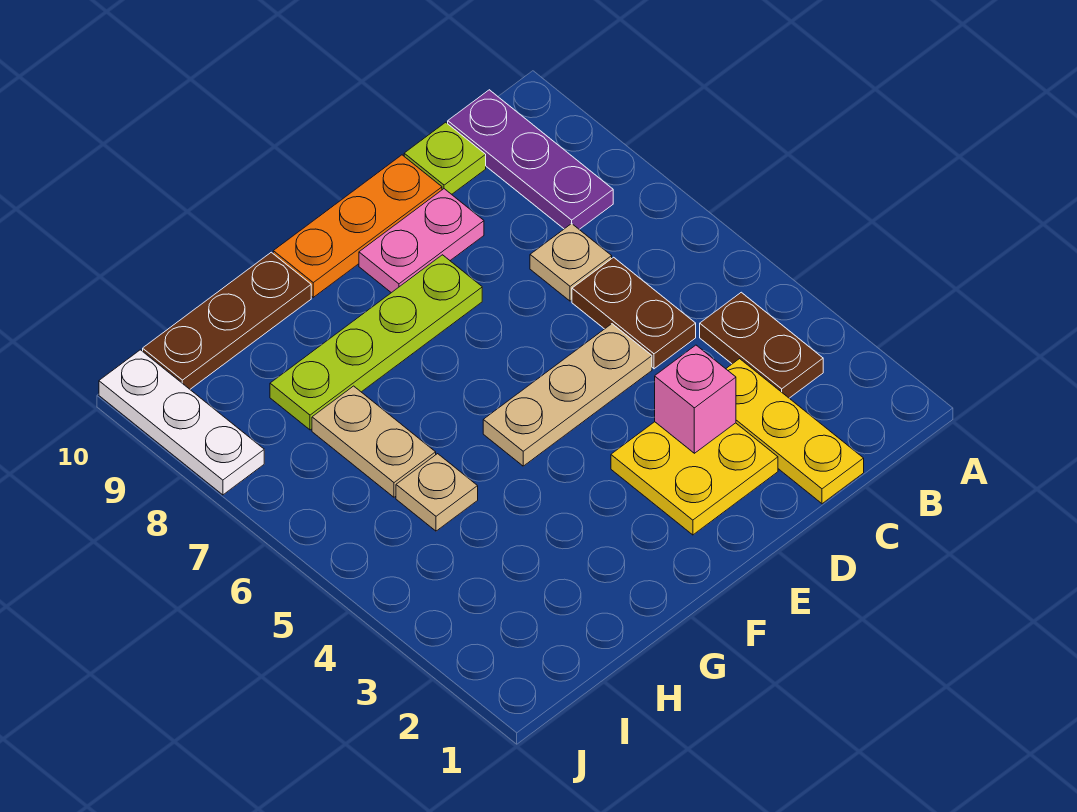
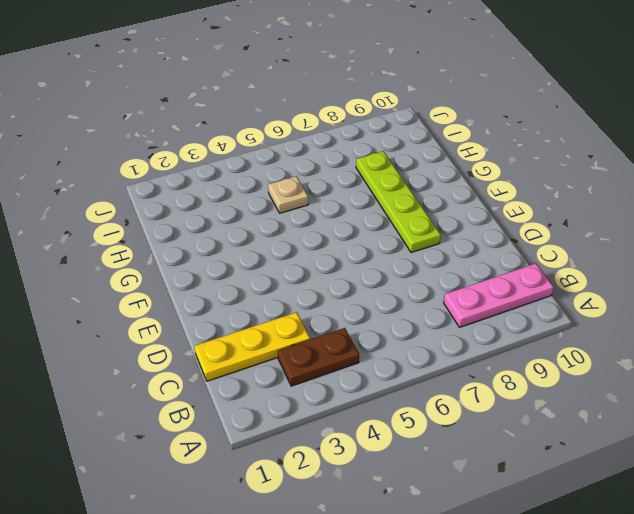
pink 1x3 plate [443,263,554,327] -> purple 1x3 plate [448,90,613,229]
none -> brown 1x2 plate [572,257,696,369]
none -> tan 1x1 plate [530,224,612,301]
none -> lime 1x1 plate [404,122,486,194]

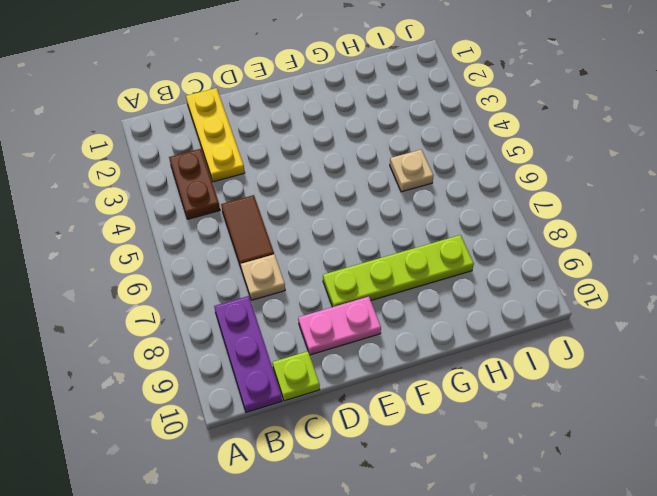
brown 1x2 tile [221,195,274,267] -> brown 1x2 plate [572,257,696,369]
none -> yellow 2x2 plate [611,422,778,535]
none -> tan 1x3 plate [483,324,652,466]
none -> orange 1x3 plate [273,155,442,297]

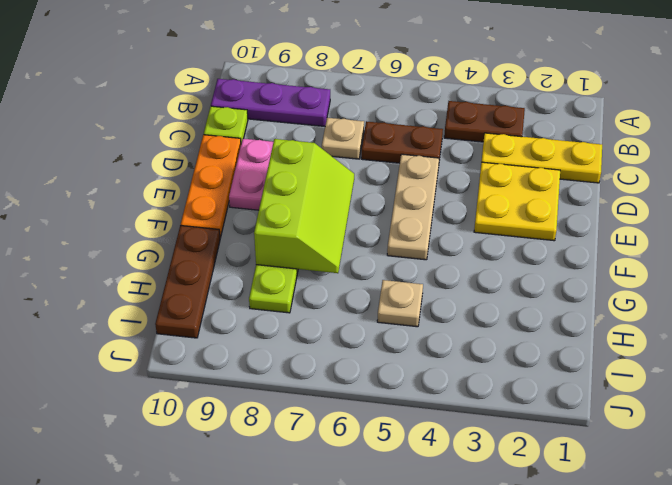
lime 2x3 slope [254,139,354,273] -> none
none -> tan 1x2 plate [312,386,436,497]
none -> white 1x3 plate [99,350,264,495]
none -> pink 1x1 brick [655,345,736,453]

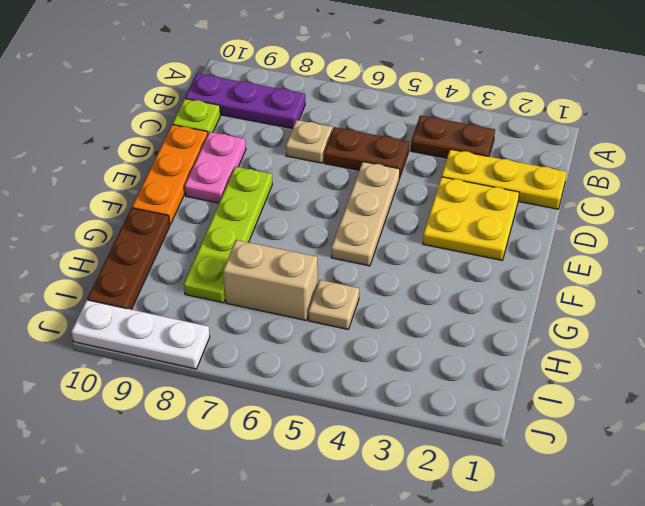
tan 1x2 brick [223,240,318,320] -> tan 1x2 plate [312,386,436,497]
none -> pink 1x1 brick [655,345,736,453]

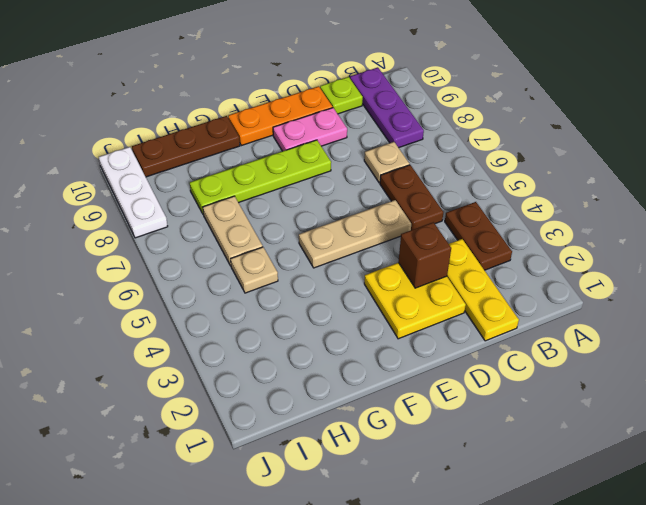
brown 1x1 brick [398,222,451,288] -> pink 1x1 brick [655,345,736,453]

